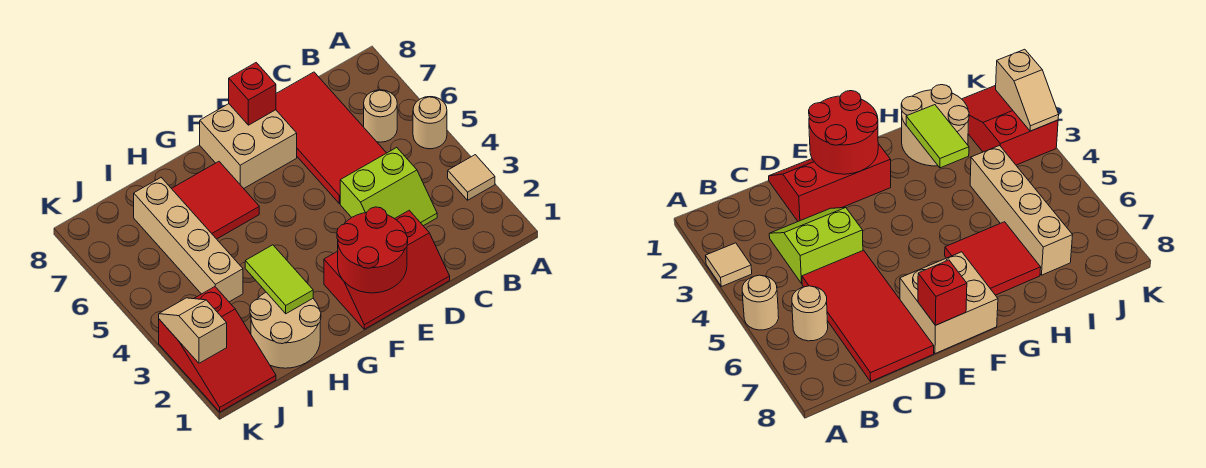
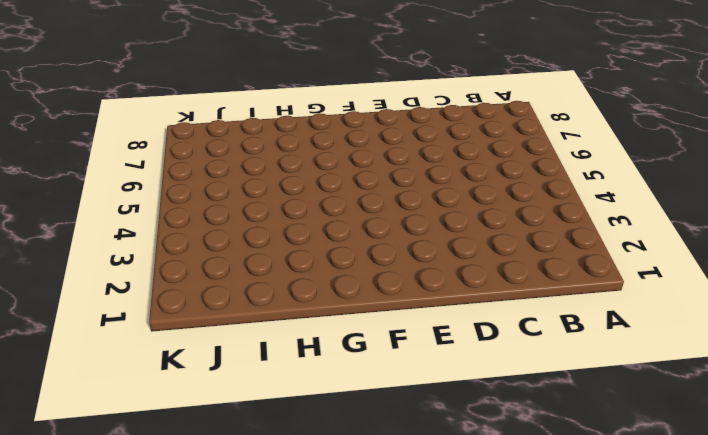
none -> tan 1x1 tile [448,155,495,200]
none -> tan 1x1 round brick [413,97,447,149]
none -> tan 1x1 round brick [364,90,397,142]

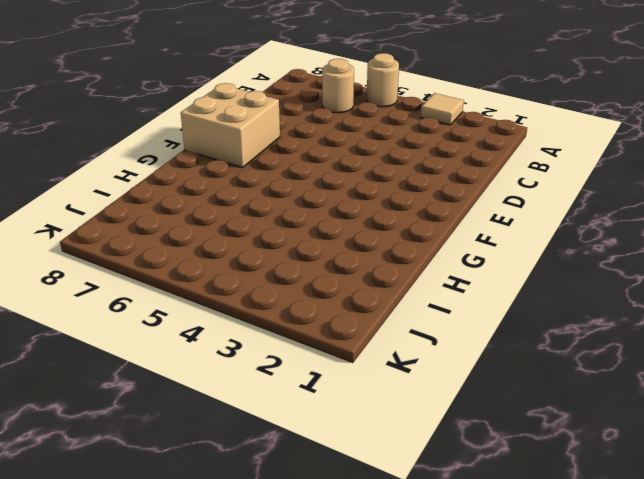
none -> lime 2x2 slope [340,148,437,226]
none -> red 2x4 tile [276,72,386,204]
none -> red 2x3 slope [324,210,450,329]

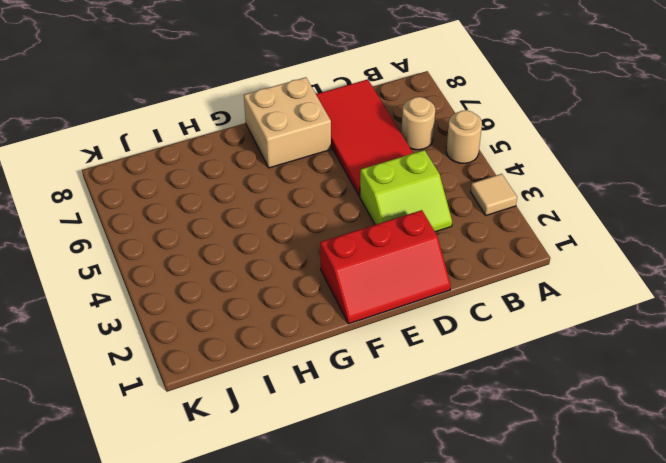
none -> red 2x2 tile [171,162,259,239]
none -> tan 2x2 round brick [250,292,321,368]
none -> tan 1x4 brick [134,178,243,302]

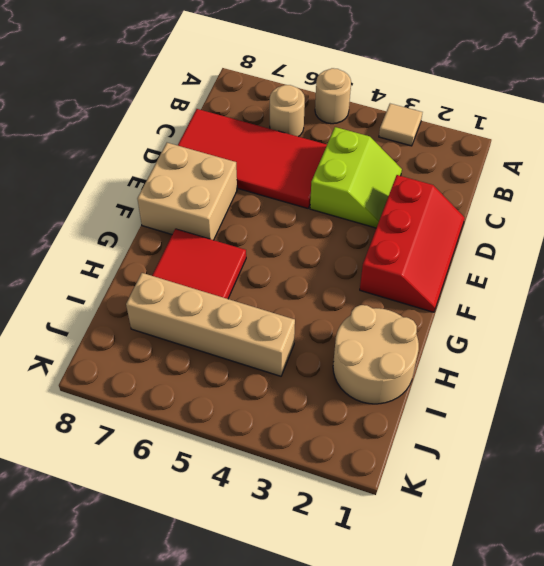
none -> red 2x3 slope [159,287,276,412]
none -> red 2x2 round brick [337,207,408,293]
none -> red 1x1 brick [229,63,276,125]

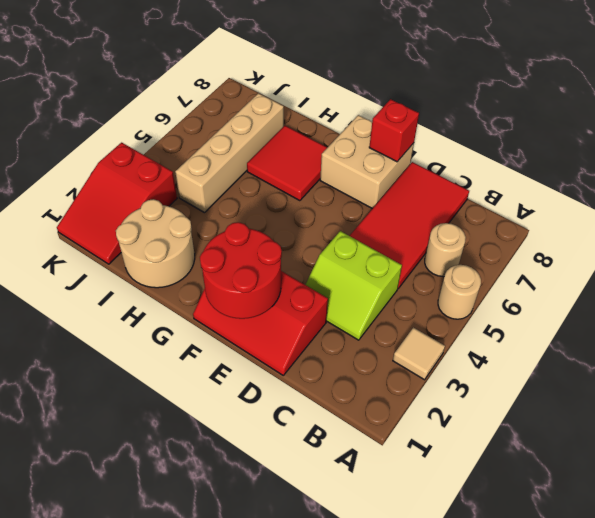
none -> lime 1x2 tile [245,245,313,314]
none -> tan 1x2 slope [159,298,227,363]

